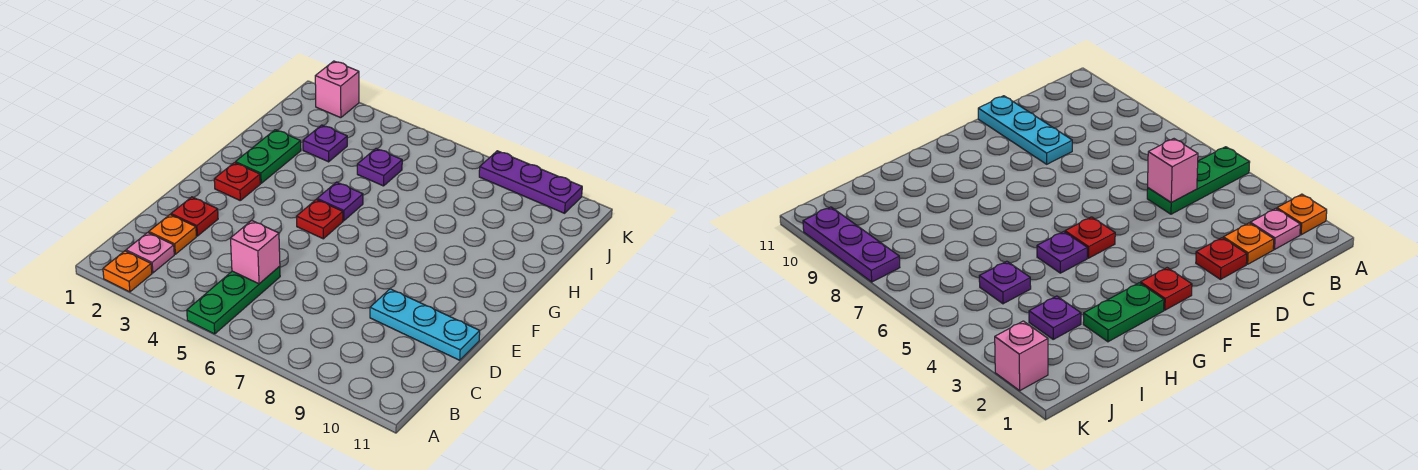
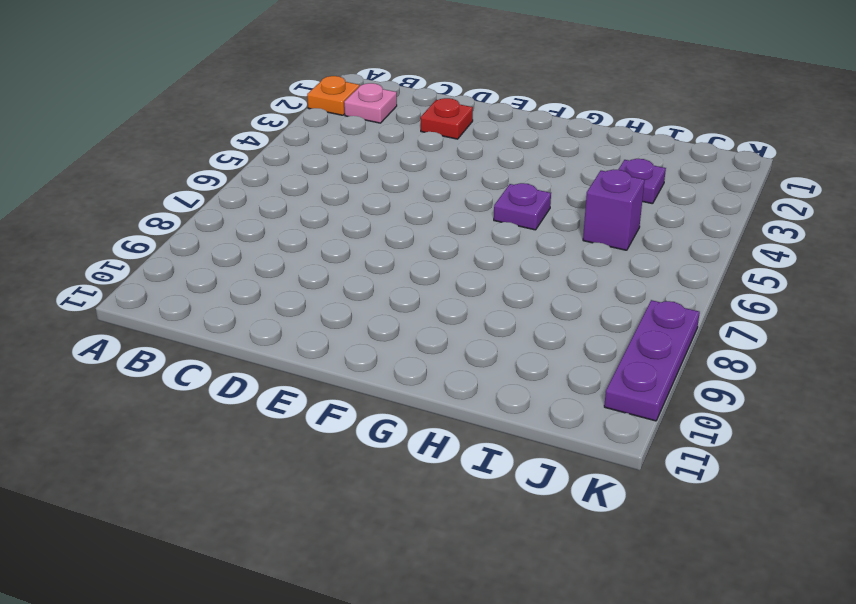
purple 1x1 brick [583,170,645,250] -> purple 1x1 plate [357,148,402,186]
none -> green 1x3 plate [187,266,280,334]
none -> orange 1x1 plate [149,215,196,254]
none -> cyan 1x3 plate [370,289,480,360]

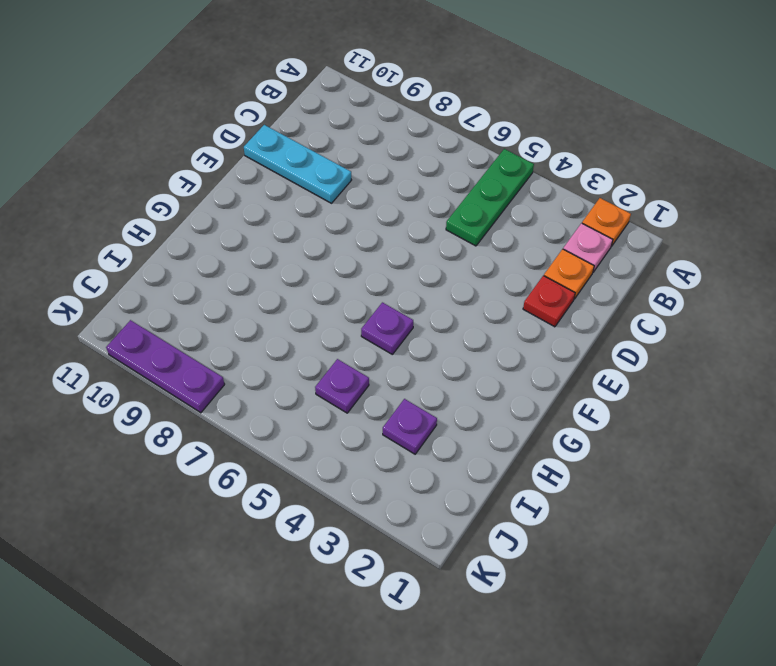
none -> red 1x1 plate [214,163,260,200]
none -> red 1x1 plate [297,199,343,239]
none -> green 1x2 plate [235,130,301,183]

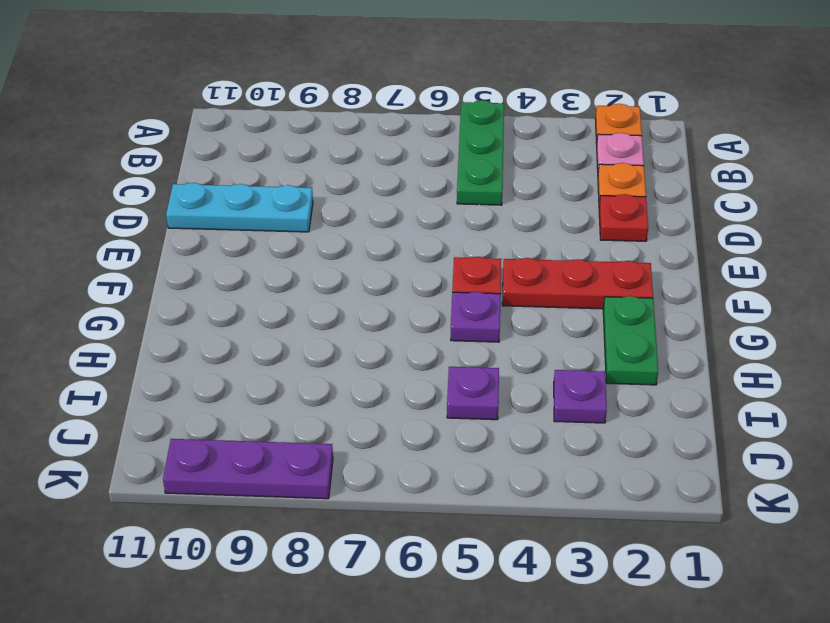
red 1x3 plate [502,258,653,309] -> red 1x1 plate [214,163,260,200]
none -> pink 1x1 brick [315,61,359,118]
none -> pink 1x1 brick [230,220,280,284]

